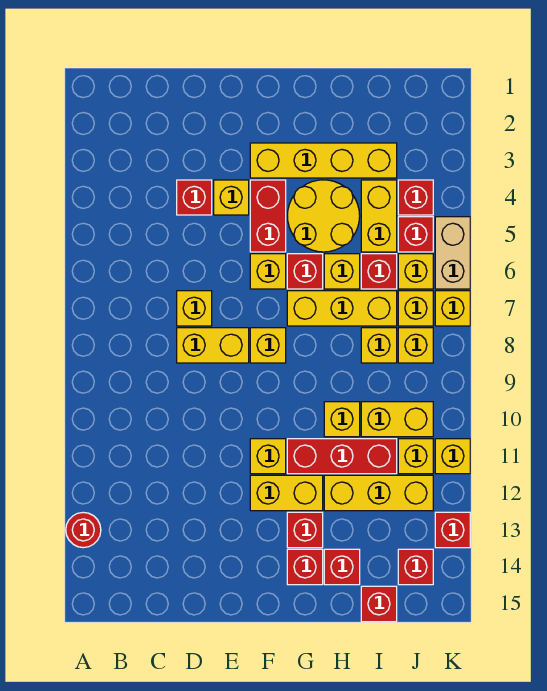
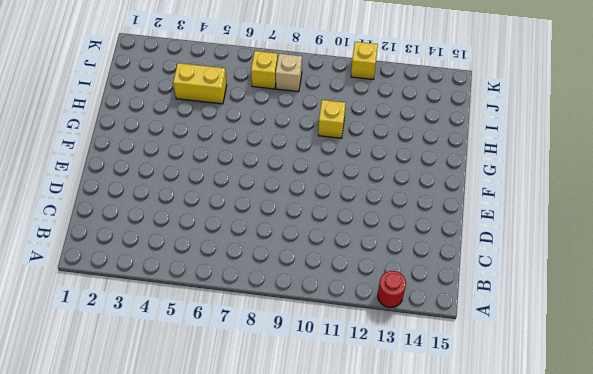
tan 1x1 brick [276,54,302,92] -> yellow 1x1 brick [398,328,433,363]
none -> red 1x1 brick [177,180,212,215]
none -> yellow 1x1 brick [177,291,212,326]
none -> yellow 1x2 brick [177,328,249,363]
none -> yellow 1x1 brick [214,180,249,215]

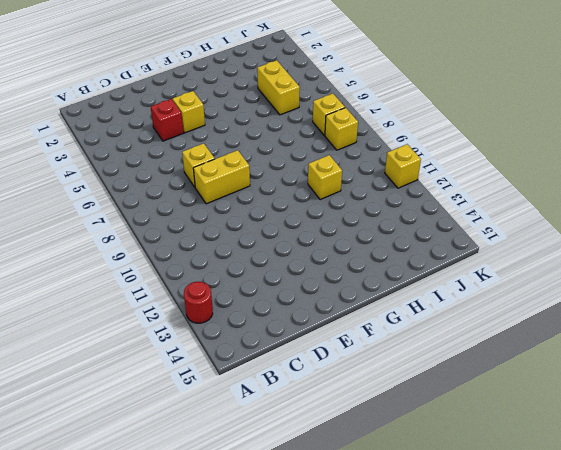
none -> yellow 1x4 brick [250,143,397,178]
none -> red 1x2 brick [250,180,286,252]
none -> yellow 1x1 brick [250,254,286,289]
none -> yellow 1x1 brick [250,328,286,363]

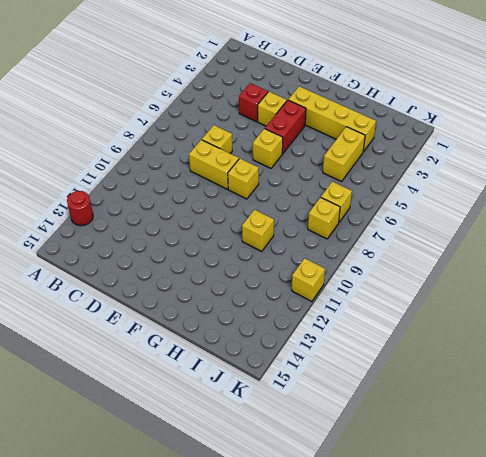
none -> yellow 1x1 brick [250,439,286,474]
none -> yellow 1x2 brick [250,475,323,511]
none -> yellow 2x2 round brick [287,180,360,252]
none -> red 1x1 brick [287,254,323,289]

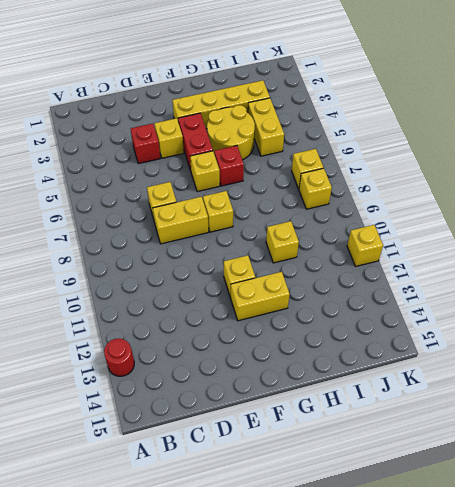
none -> yellow 1x3 brick [287,291,397,326]
none -> red 1x3 brick [287,439,397,474]
none -> red 1x1 brick [287,512,323,548]
none -> red 1x1 brick [287,549,323,585]

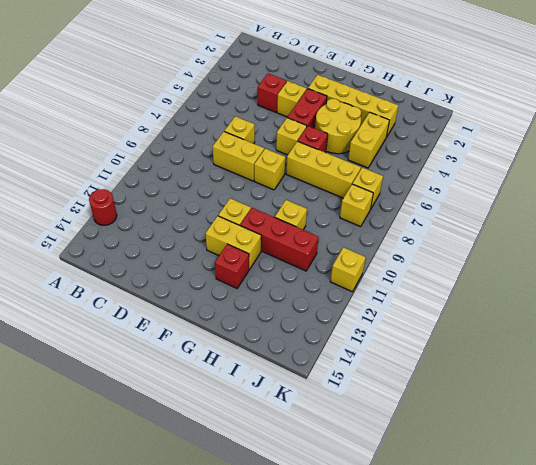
none -> red 1x1 brick [287,549,323,585]
none -> yellow 1x1 brick [324,254,360,289]
none -> yellow 1x3 brick [324,475,433,511]
none -> red 1x1 brick [324,549,360,585]

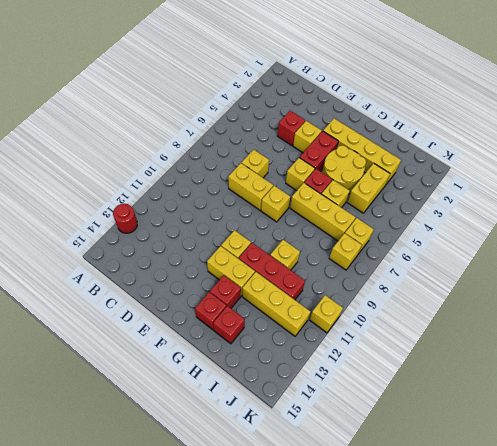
none -> red 1x1 brick [361,254,397,289]
none -> yellow 1x1 brick [361,328,397,363]
none -> yellow 1x2 brick [361,402,433,437]
none -> red 1x1 brick [361,586,397,622]

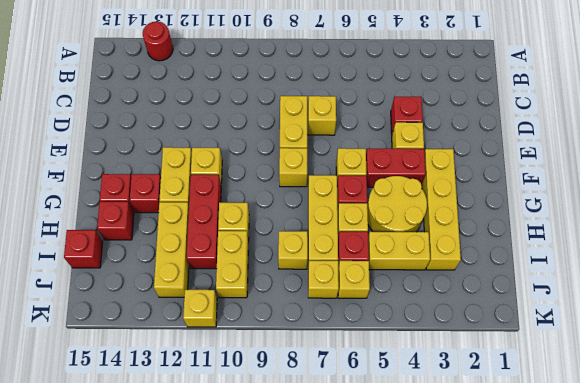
none -> red 1x1 brick [398,180,433,215]
none -> red 1x1 brick [398,217,433,252]
none -> yellow 1x1 brick [398,328,433,363]
none -> yellow 1x1 brick [398,439,433,474]

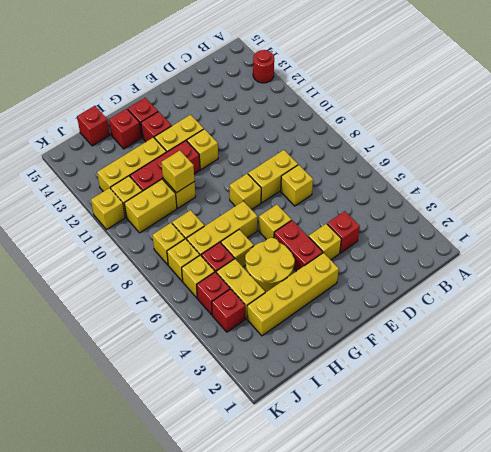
yellow 1x1 brick [161,150,195,193] -> yellow 1x1 brick moved to [435,291,470,326]
none -> red 1x1 brick [287,254,323,289]
none -> red 1x1 brick [398,549,433,585]
none -> tan 1x2 brick [435,217,470,289]
none -> red 1x1 brick [435,512,470,548]

